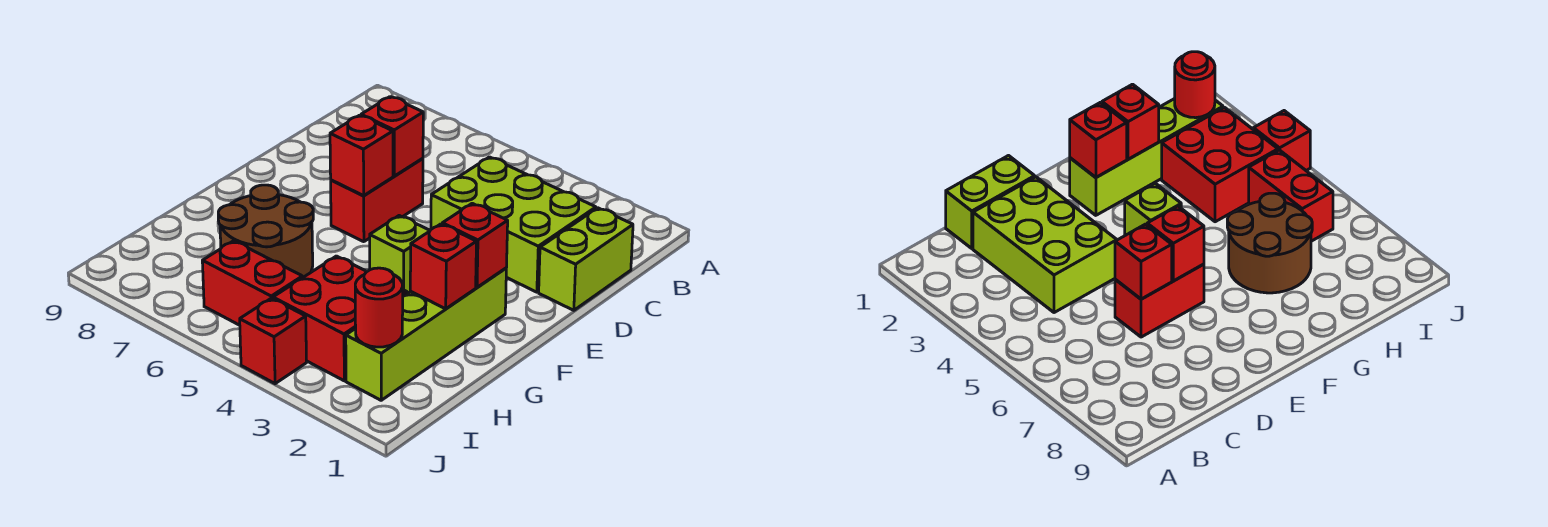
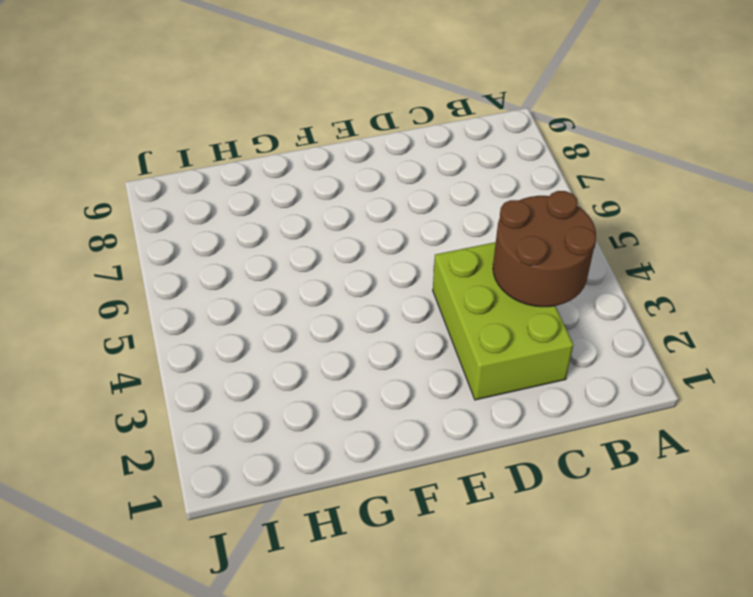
brown 2x2 round brick [493,191,596,307] -> brown 2x2 round brick moved to [218,185,313,278]
none -> lime 1x2 brick [539,208,633,310]
none -> red 1x2 brick [331,158,423,242]
none -> lime 1x4 brick [346,268,506,400]

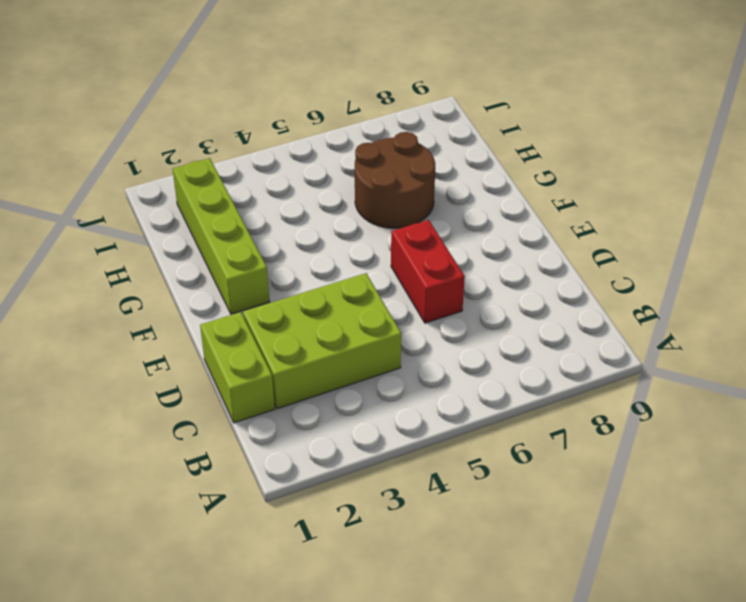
none -> lime 1x1 brick [370,216,430,294]
none -> red 2x2 brick [273,256,407,381]
none -> red 1x2 brick [202,241,302,325]

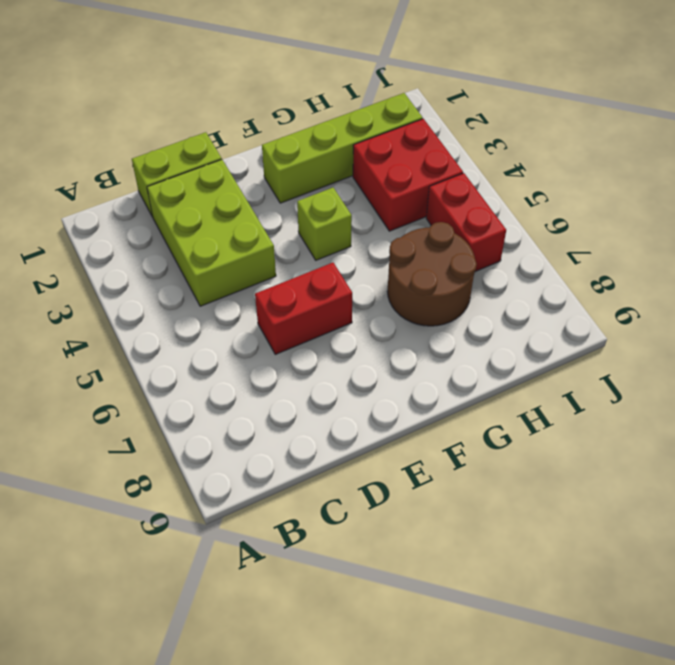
none -> red 1x1 brick [240,298,307,384]
none -> red 1x1 brick [361,97,423,176]
none -> red 1x1 brick [330,115,393,196]

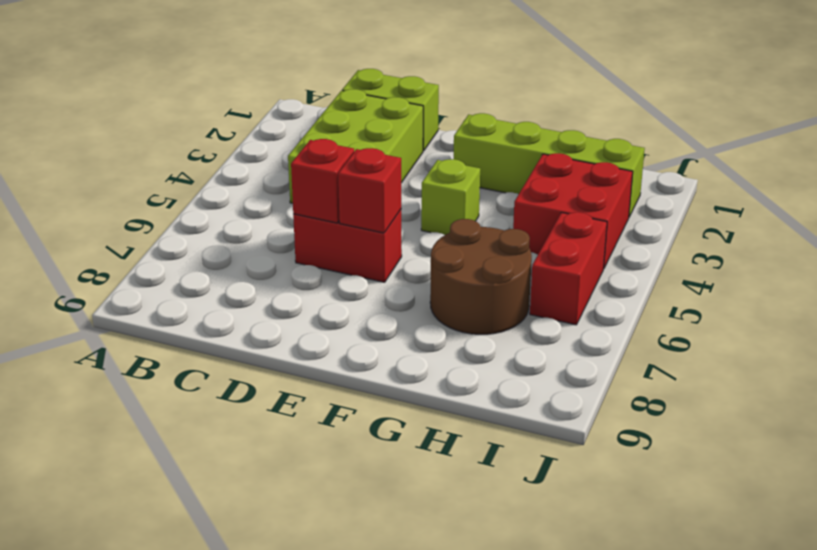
none -> red 1x1 brick [240,298,307,384]
none -> red 1x1 brick [442,203,508,287]
none -> red 1x1 brick [410,224,476,309]

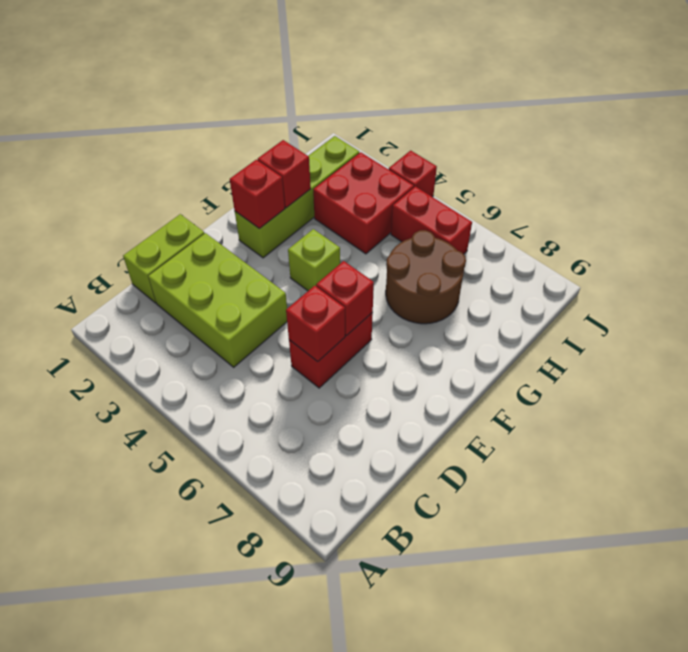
none -> red 1x1 round brick [355,268,403,347]

